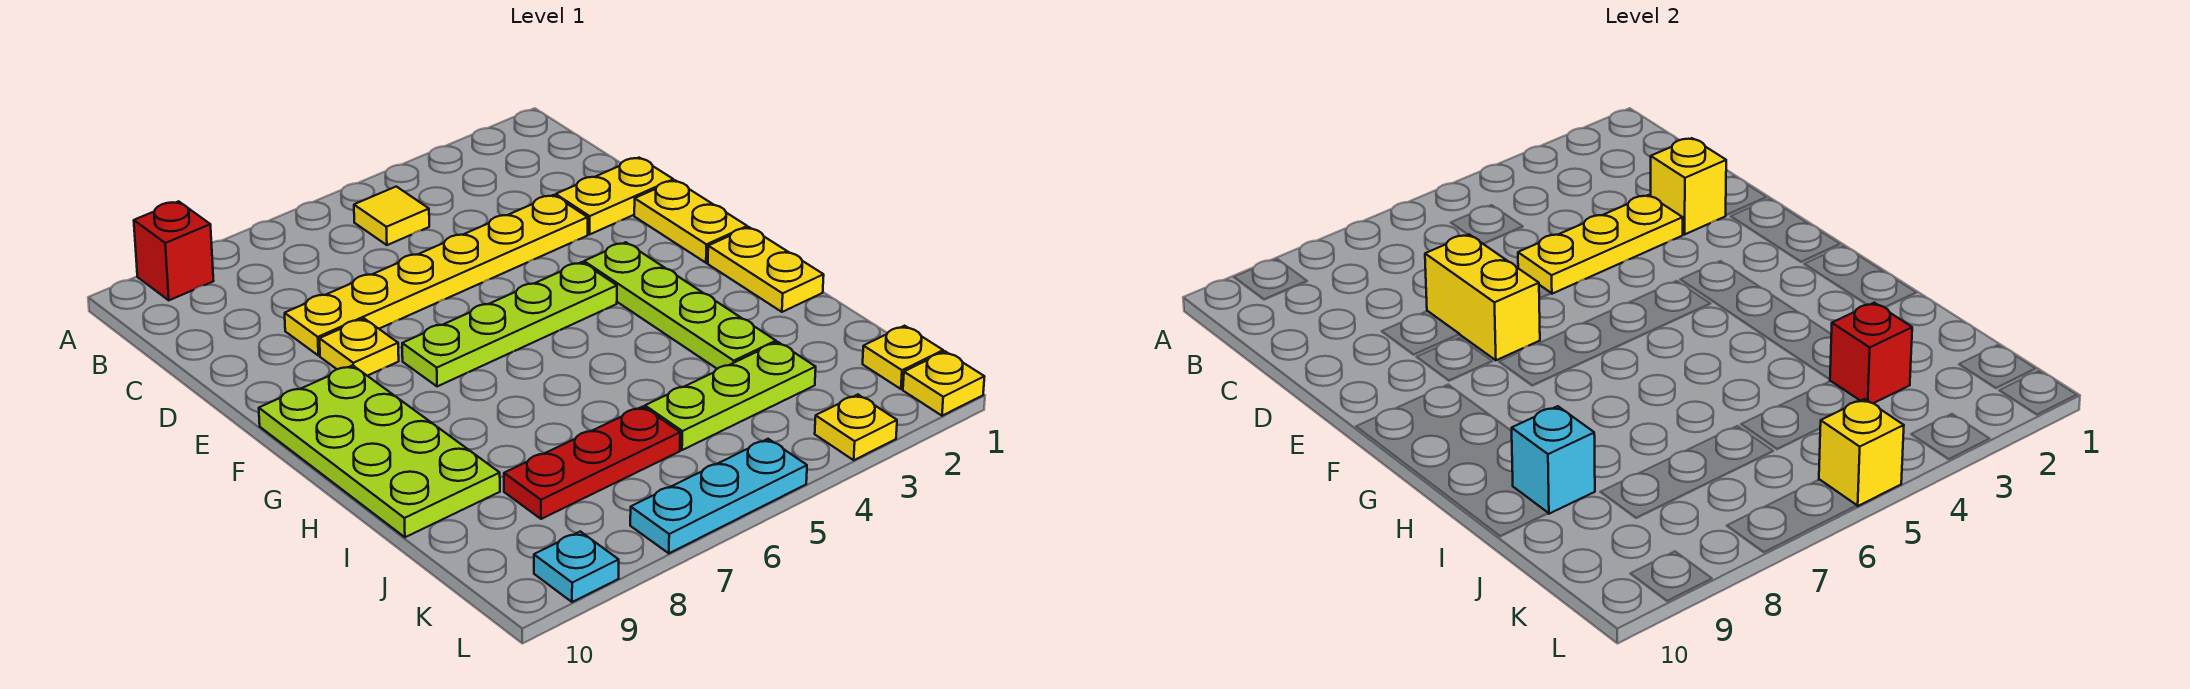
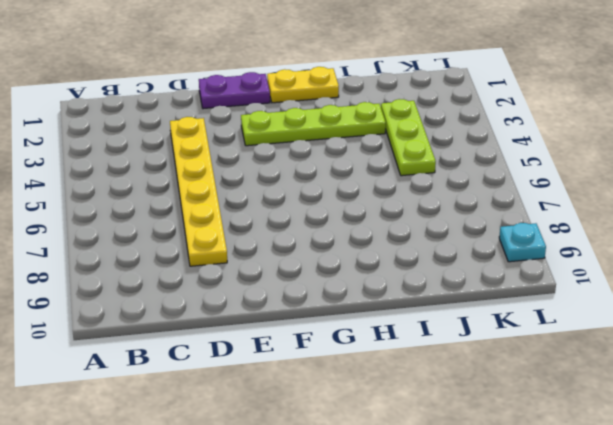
purple 1x2 plate [199,72,270,109] -> yellow 1x2 plate [634,180,747,263]
none -> red 1x1 brick [134,201,213,300]
none -> yellow 1x1 tile [354,186,429,245]
none -> yellow 1x2 plate [556,158,673,234]

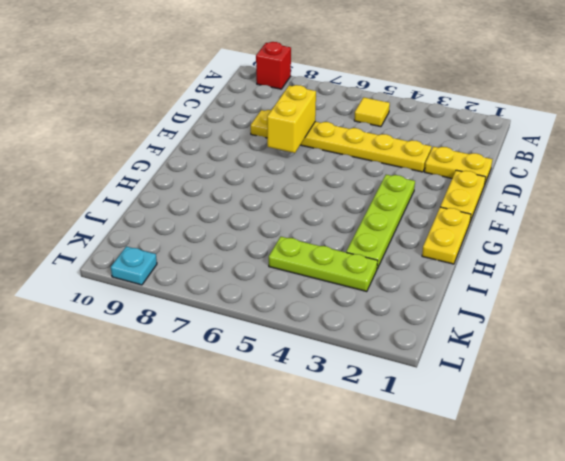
none -> yellow 1x1 plate [319,319,399,376]
none -> lime 1x4 plate [402,262,617,387]
none -> lime 2x4 plate [259,365,500,537]

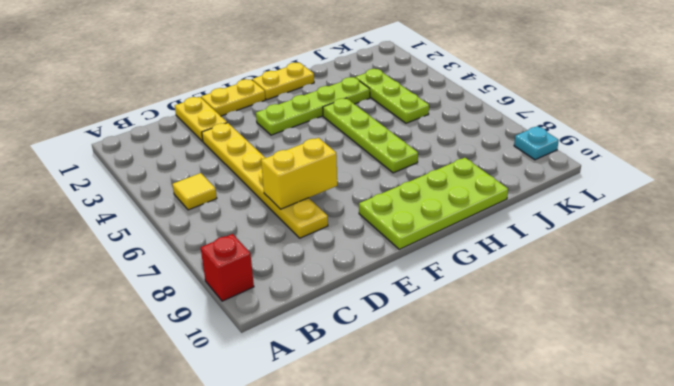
lime 1x4 plate [323,98,418,173] -> lime 1x4 plate moved to [402,262,617,387]
none -> yellow 1x1 plate [319,319,399,376]
none -> red 1x3 plate [504,407,680,519]
none -> yellow 1x1 plate [863,326,943,389]

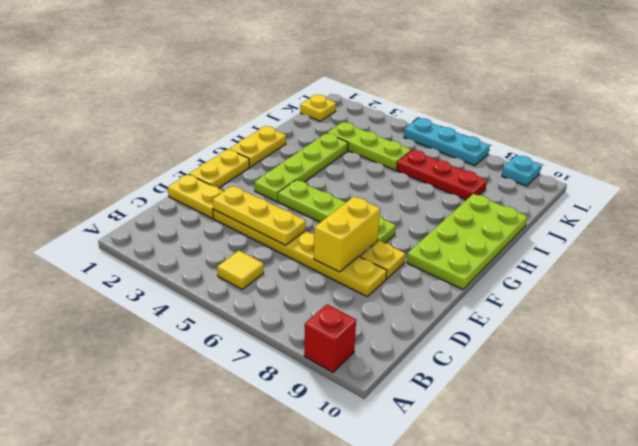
none -> yellow 1x1 plate [903,351,984,416]
none -> yellow 1x1 plate [815,395,897,460]
none -> yellow 1x1 brick [1651,138,1726,234]

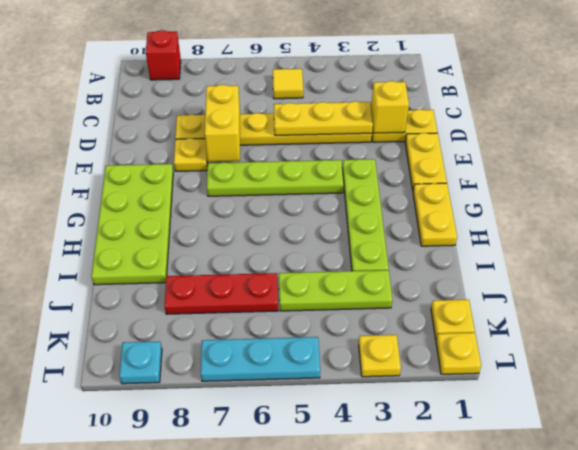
none -> cyan 1x1 brick [1512,406,1595,514]
none -> red 1x1 brick [1830,303,1912,403]
none -> yellow 1x1 brick [1819,399,1904,506]

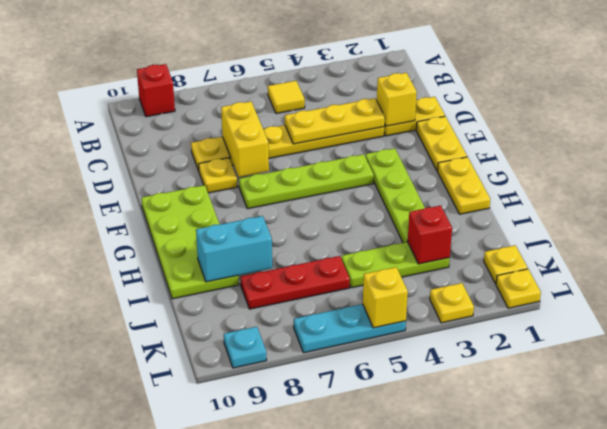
cyan 1x2 brick [196,216,272,282] -> cyan 1x1 brick [1512,406,1595,514]

